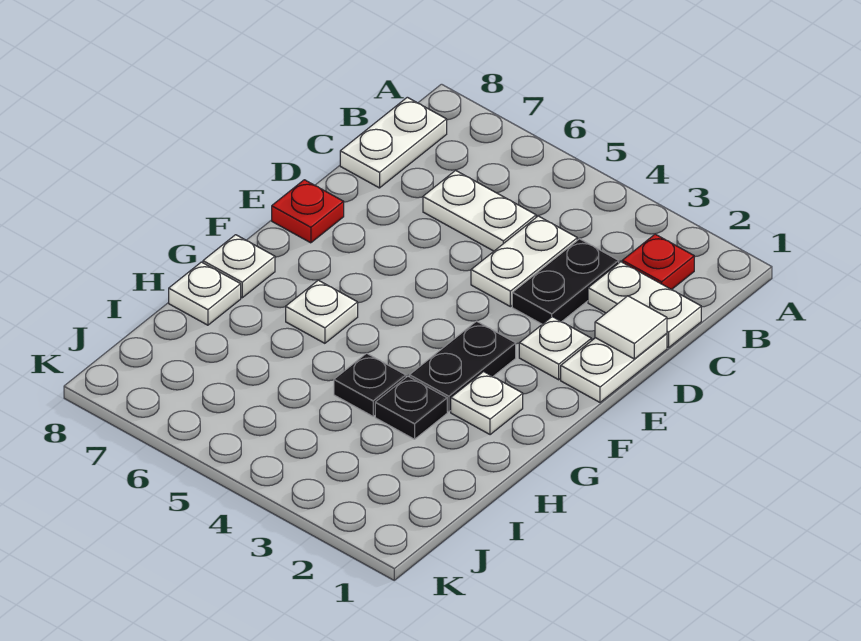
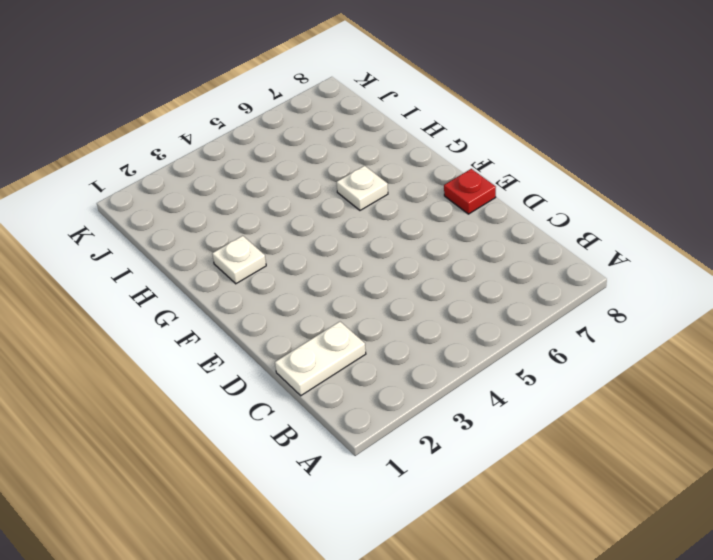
none -> red 1x1 plate [622,234,694,290]
none -> white 1x2 plate [340,97,447,188]
none -> black 1x2 plate [512,239,619,324]

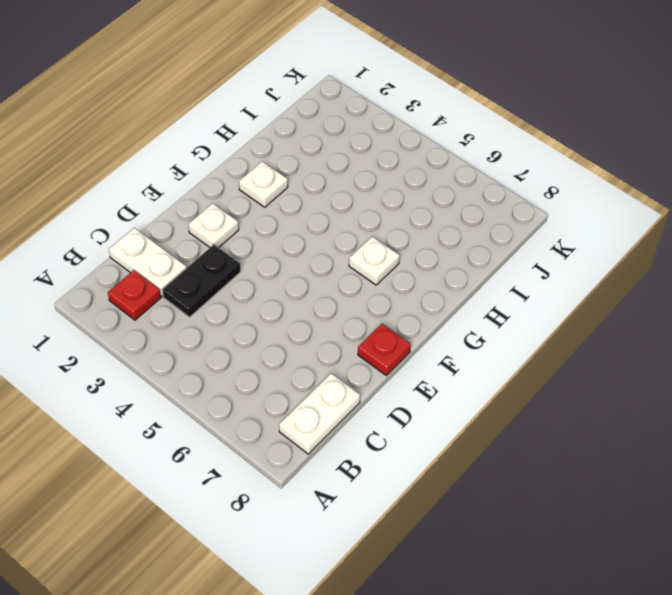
none -> white 1x2 plate [471,216,577,307]
none -> white 1x2 plate [423,170,536,251]
none -> white 1x2 plate [561,334,667,402]

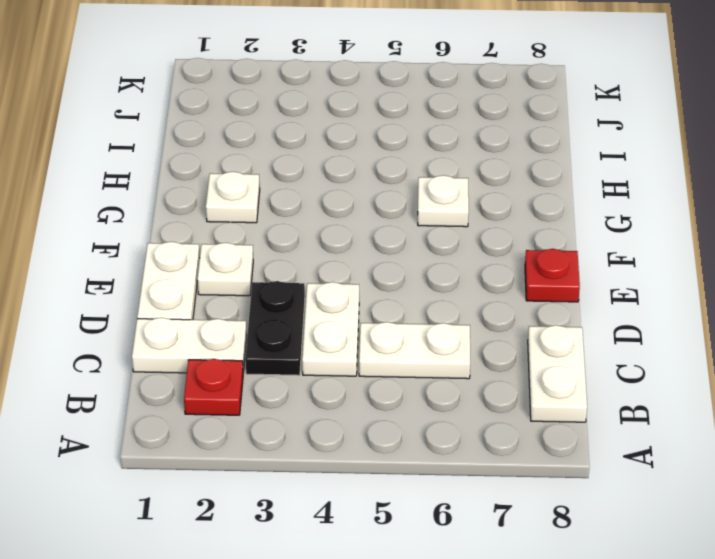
none -> black 1x2 plate [410,321,516,412]
none -> white 1x1 plate [203,235,275,298]
none -> black 1x1 plate [375,376,447,439]

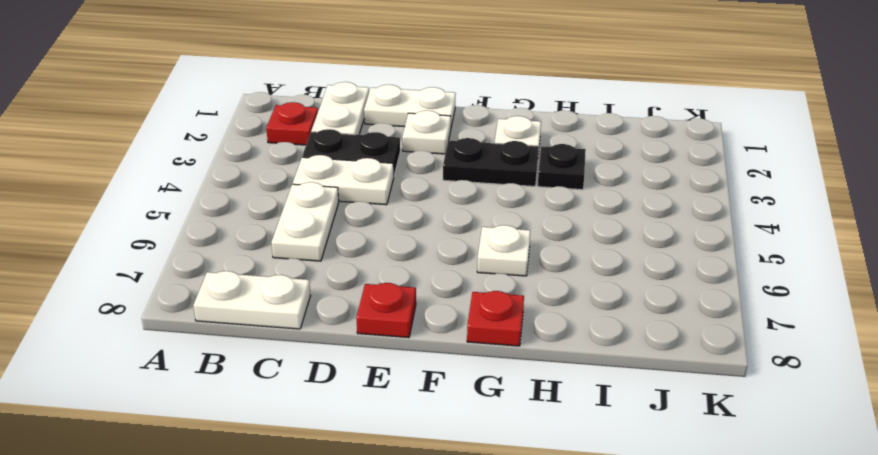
red 1x1 plate [467,291,524,346] -> white 1x1 plate [203,235,275,298]
none -> black 1x1 plate [334,353,406,416]
none -> white 1x1 plate [169,262,241,325]
none -> white 1x1 tile [595,296,667,359]

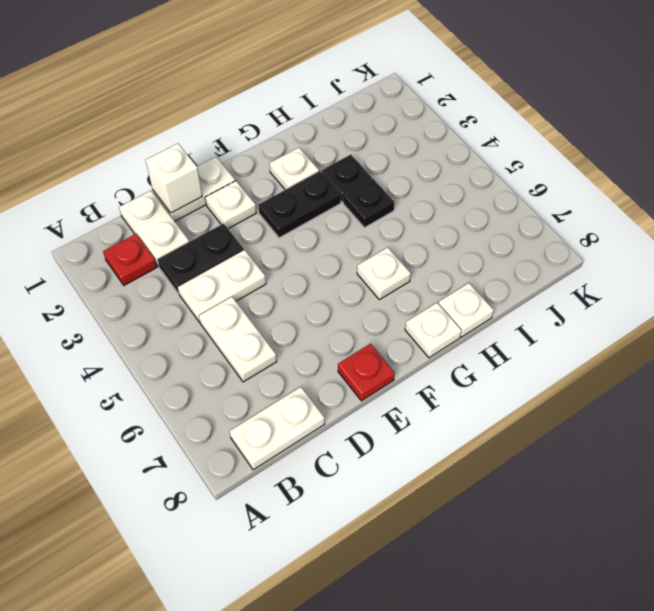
white 1x1 brick [146,143,202,213] -> white 1x1 tile [595,296,667,359]

